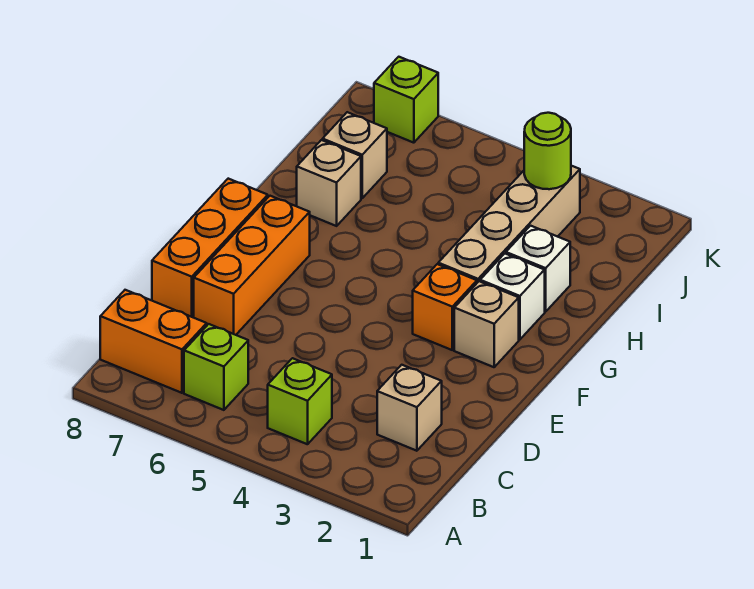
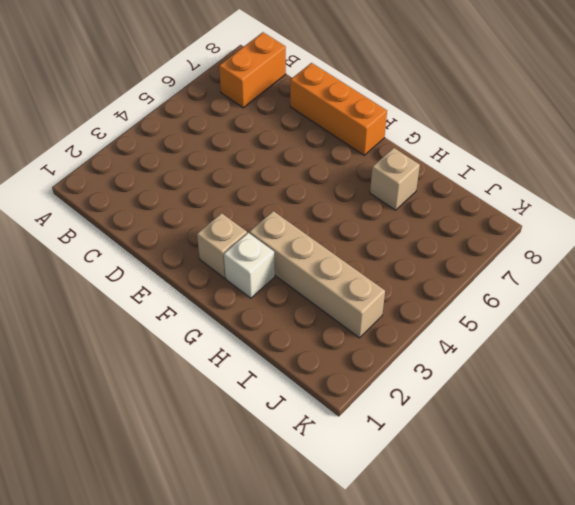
none -> lime 1x1 brick [268,358,332,444]
none -> lime 1x1 brick [184,324,248,410]
none -> tan 1x1 brick [377,365,442,451]

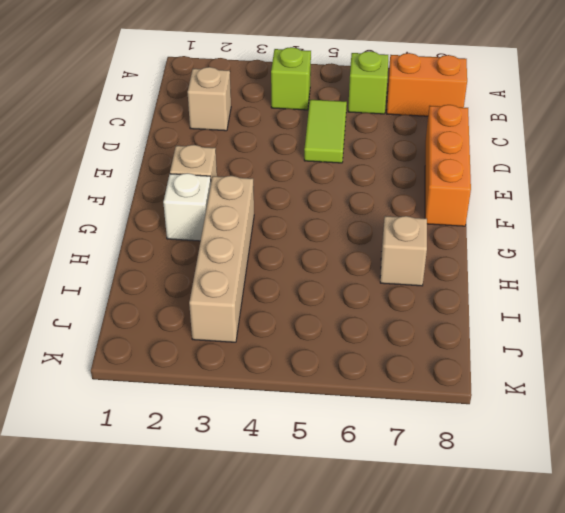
lime 1x2 tile [304,100,347,163] -> none
none -> orange 1x3 brick [194,196,310,335]
none -> orange 1x1 brick [413,264,477,350]
none -> white 1x1 brick [506,226,570,312]

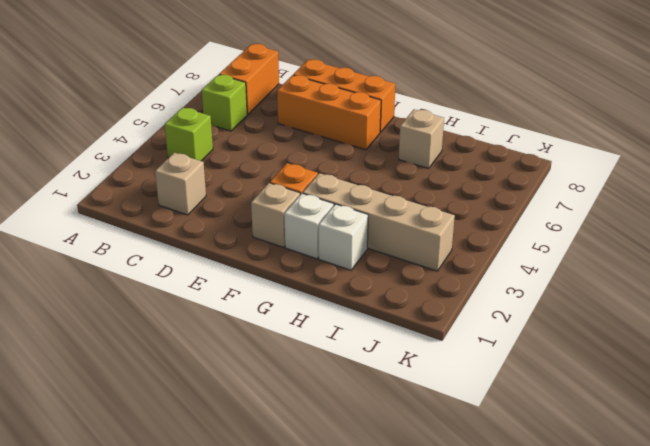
none -> tan 1x1 brick [323,112,387,198]
none -> lime 1x1 brick [374,57,438,143]
none -> lime 1x1 round brick [524,113,571,189]

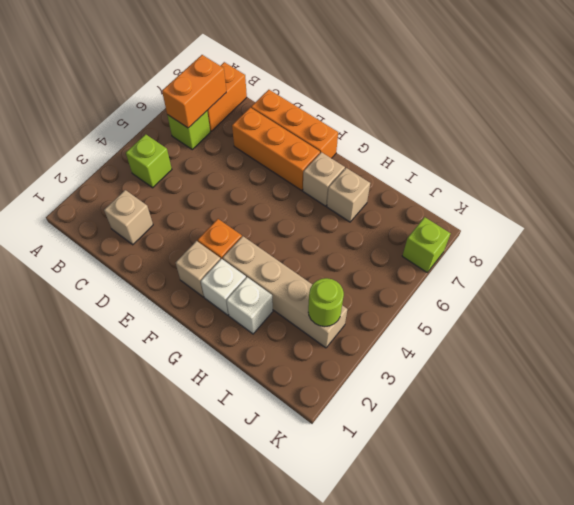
orange 1x2 brick [162,55,226,128] -> none
tan 1x1 brick [303,152,345,206] -> tan 1x1 brick moved to [323,112,387,198]

